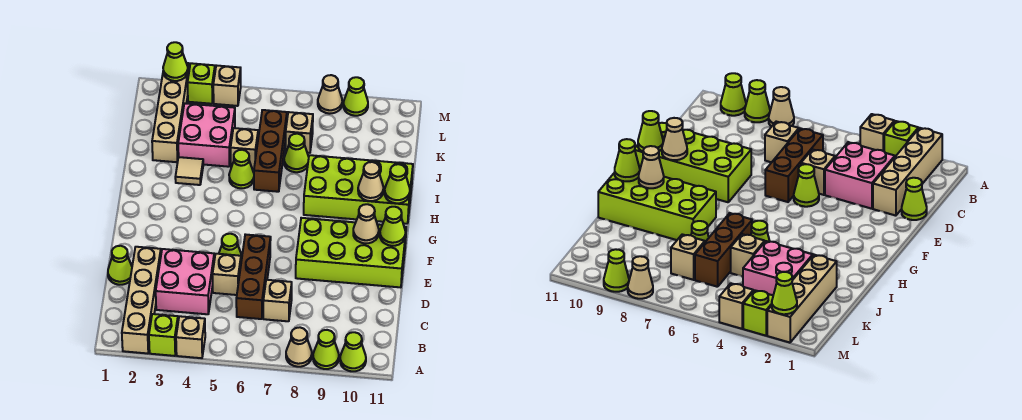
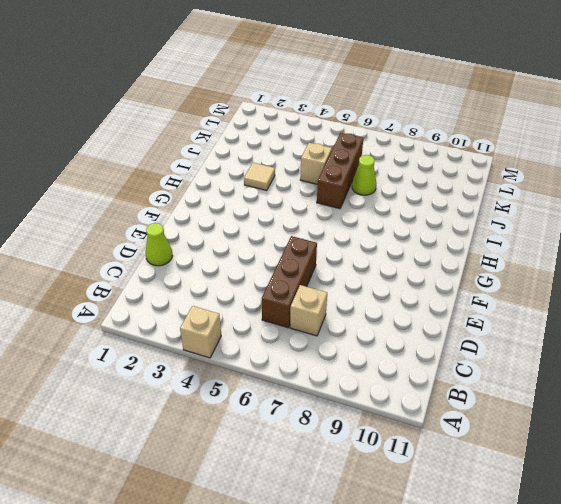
none -> tan 1x4 brick [122,247,161,353]
none -> lime 1x1 brick [149,314,178,356]
none -> tan 1x1 cone [286,327,312,367]
none -> lime 1x1 cone [313,330,339,369]

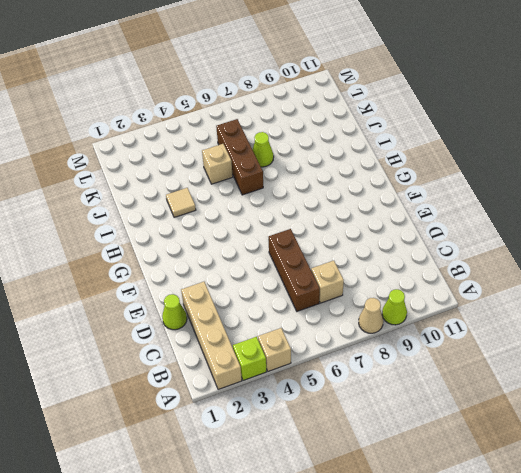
none -> lime 1x1 cone [340,332,366,371]
none -> pink 2x2 brick [156,249,214,314]
none -> tan 1x1 brick [213,254,241,295]
none -> lime 1x1 cone [219,234,242,261]

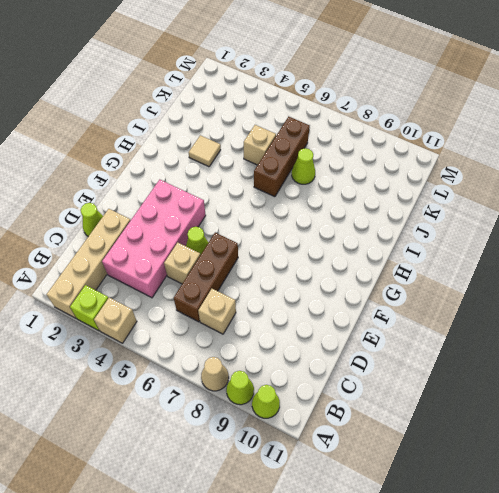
pink 2x4 brick [102,180,206,298] -> pink 2x2 brick [156,249,214,314]
none -> lime 2x4 brick [296,218,406,287]
none -> lime 2x4 brick [304,155,413,224]
none -> lime 1x1 cone [229,150,254,188]
none -> tan 1x4 brick [152,63,189,162]

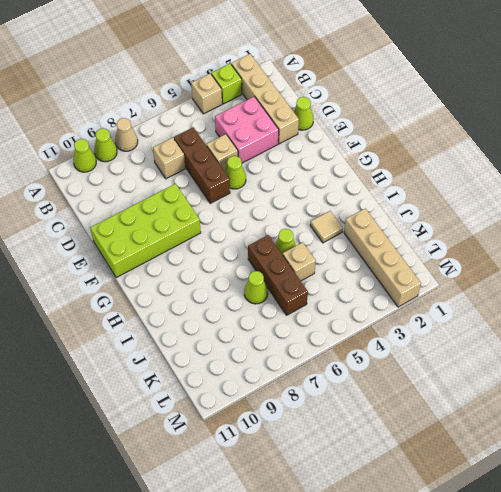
none -> lime 2x4 brick [304,155,413,224]
none -> pink 2x2 brick [178,103,235,167]
none -> tan 1x1 brick [285,112,313,153]
none -> lime 1x1 brick [188,63,215,104]

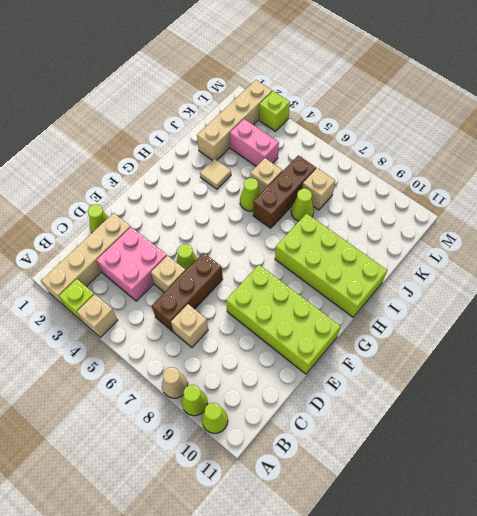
pink 1x2 brick [230,119,279,166] -> pink 2x2 brick [178,103,235,167]
none -> tan 1x1 brick [213,65,241,106]
none -> tan 1x1 cone [318,75,342,114]
none -> lime 1x1 cone [343,77,368,116]
none -> tan 1x1 cone [353,204,379,243]

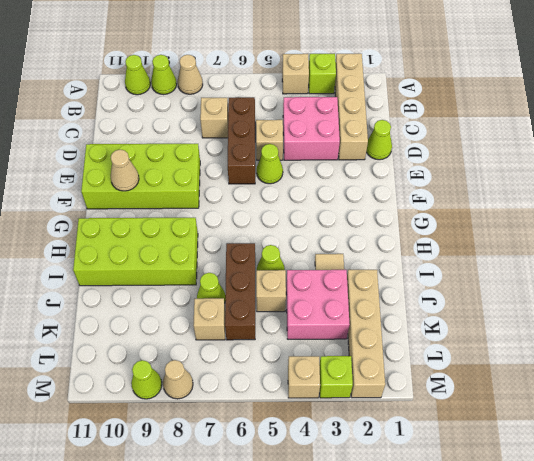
none -> lime 1x1 cone [380,207,406,246]
none -> tan 1x1 cone [358,162,383,201]
none -> lime 1x1 cone [385,164,410,203]
none -> lime 1x1 cone [163,42,188,81]

